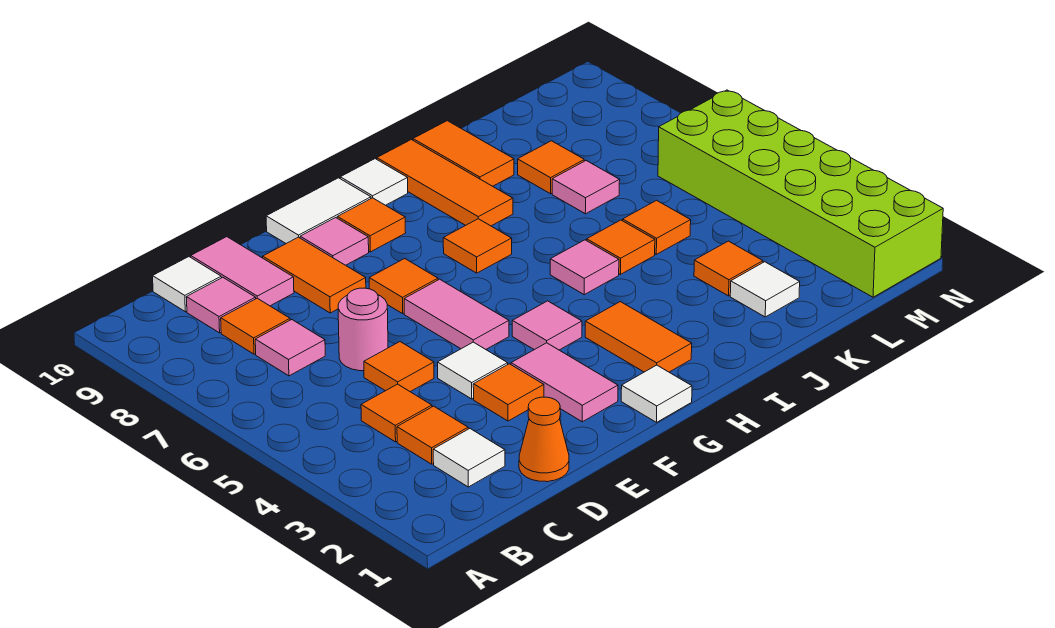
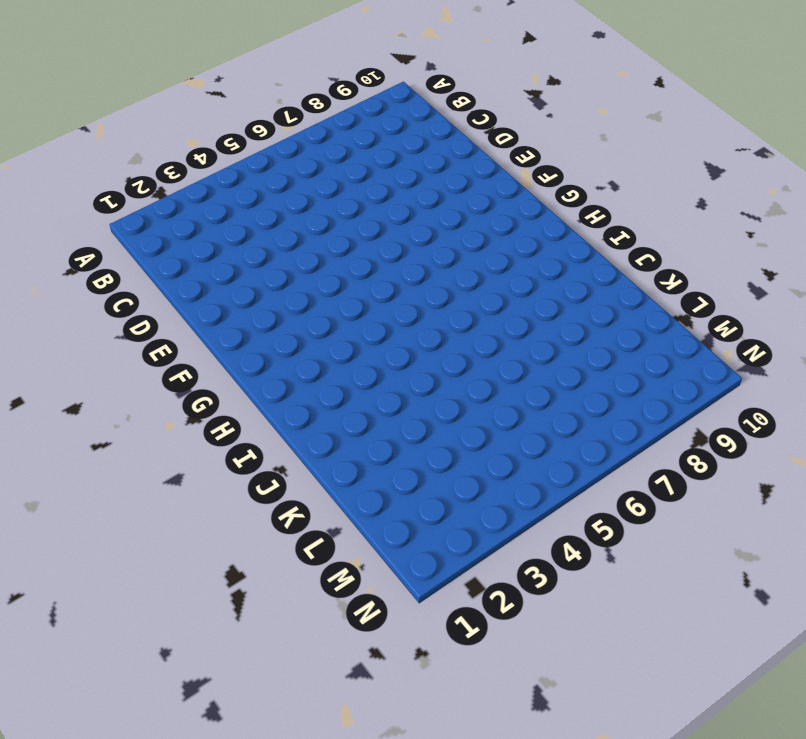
none -> white 1x1 tile [433,429,505,487]
none -> orange 1x1 tile [397,406,468,464]
none -> orange 1x1 tile [361,384,432,442]
none -> pink 1x1 tile [255,320,325,376]

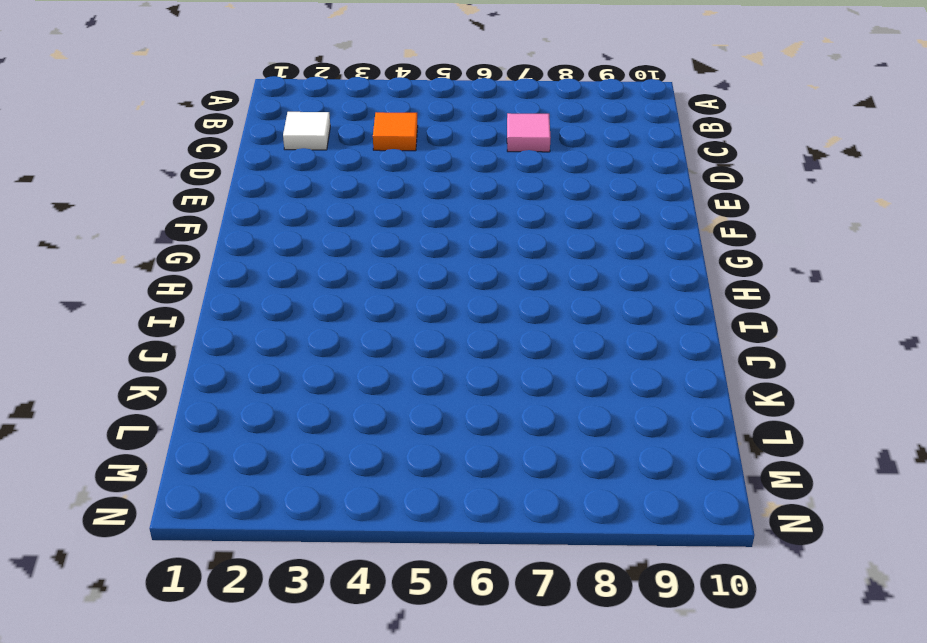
none -> orange 1x1 tile [397,406,468,464]
none -> orange 1x1 tile [221,298,290,354]
none -> pink 1x1 tile [186,277,256,333]
none -> white 1x1 tile [153,257,221,312]

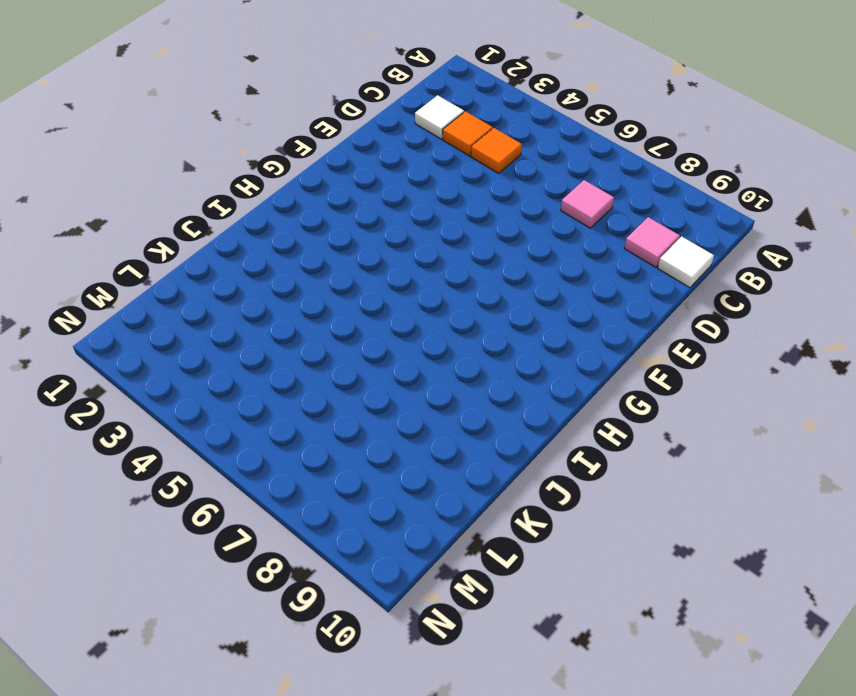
none -> orange 1x1 tile [221,298,290,354]
none -> orange 1x1 cone [519,397,569,482]
none -> orange 1x1 tile [364,342,434,392]
none -> pink 1x1 round brick [338,288,388,371]

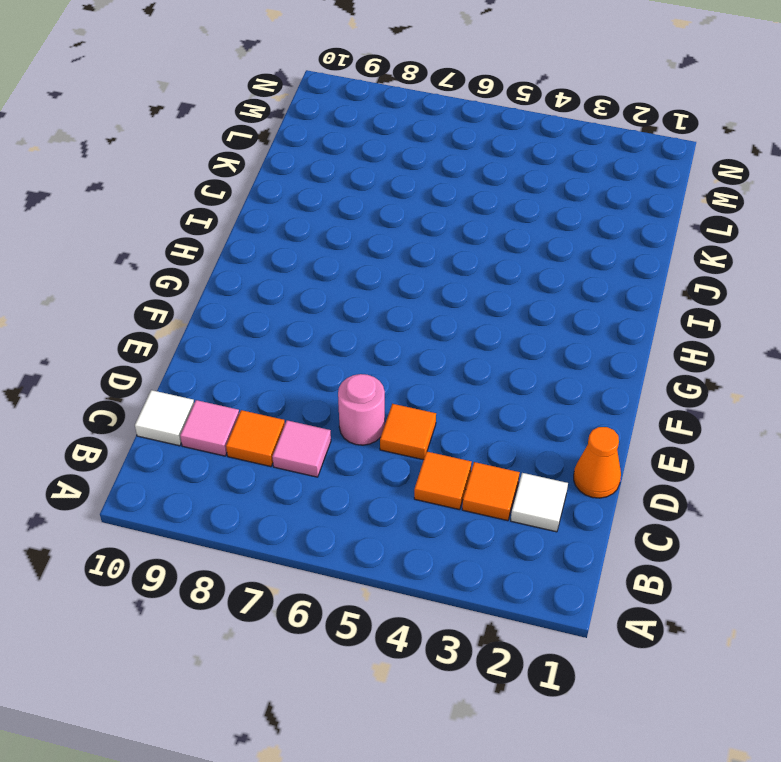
none -> pink 1x2 tile [191,237,294,306]
none -> orange 1x1 tile [473,364,544,421]
none -> white 1x1 tile [437,342,508,399]
none -> orange 1x2 tile [263,237,366,313]

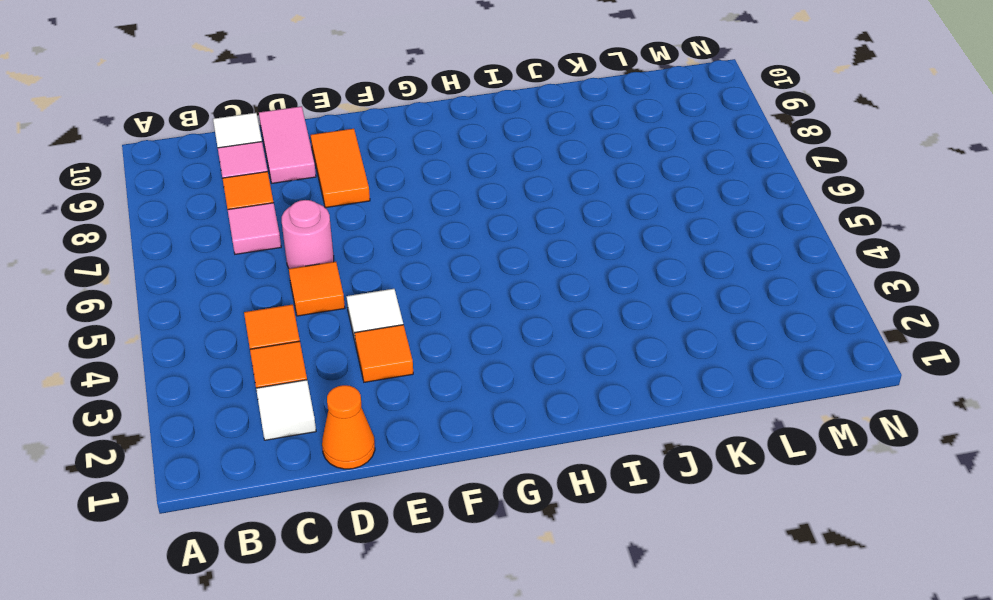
none -> pink 1x2 tile [511,343,618,422]
none -> pink 1x2 tile [404,279,509,349]
none -> orange 1x1 tile [369,259,438,314]
none -> pink 1x1 tile [300,218,369,265]

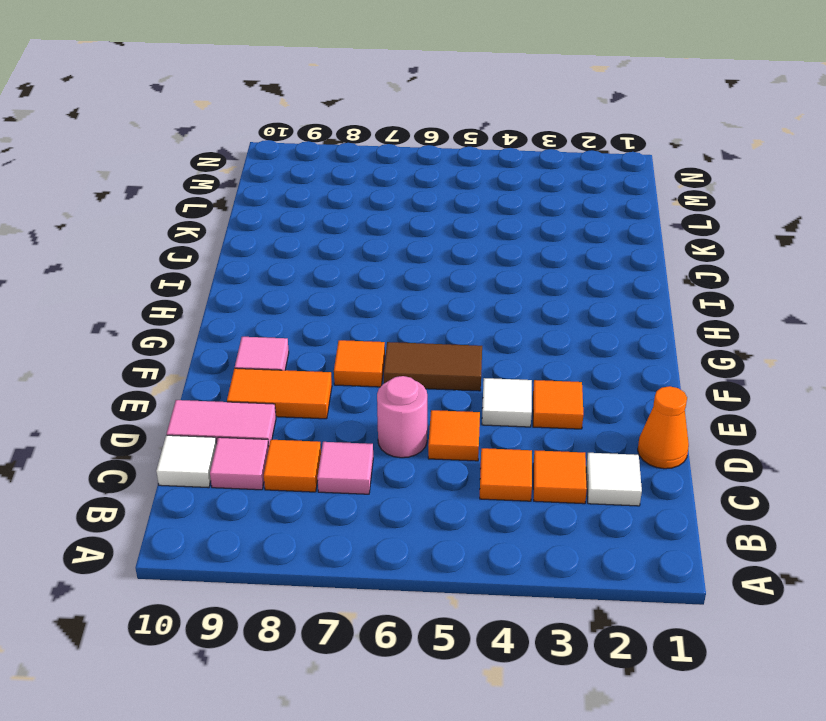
brown 1x2 tile [384,342,482,391] -> pink 1x2 tile [404,279,509,349]
none -> pink 1x2 tile [511,343,618,422]
none -> white 1x2 tile [266,178,371,243]
none -> white 1x1 tile [621,365,692,422]
none -> pink 1x1 tile [512,301,582,350]

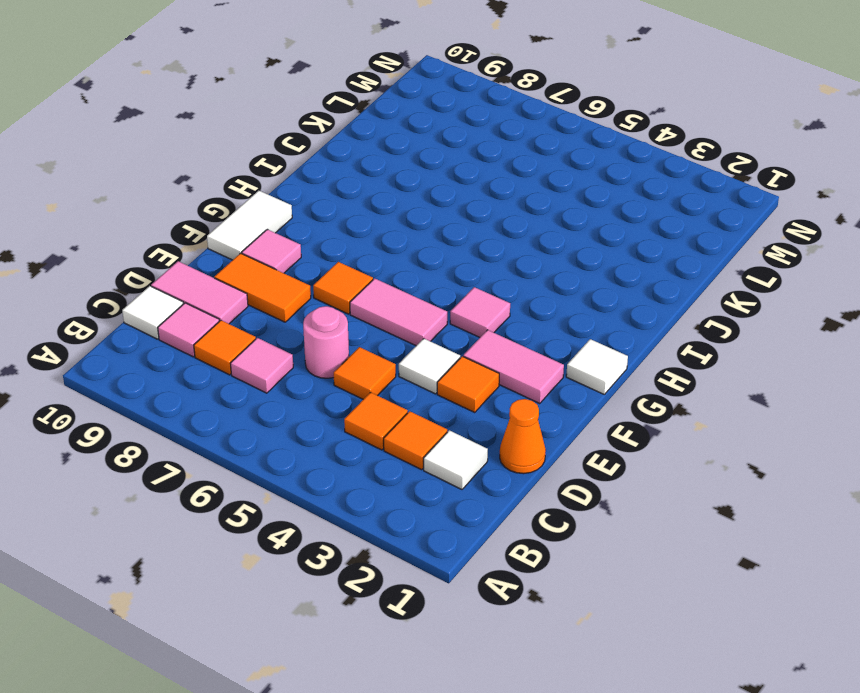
none -> orange 1x1 tile [337,198,406,252]
none -> orange 1x2 tile [585,302,692,372]
none -> orange 1x1 tile [443,219,512,273]
none -> white 1x1 tile [340,159,408,205]

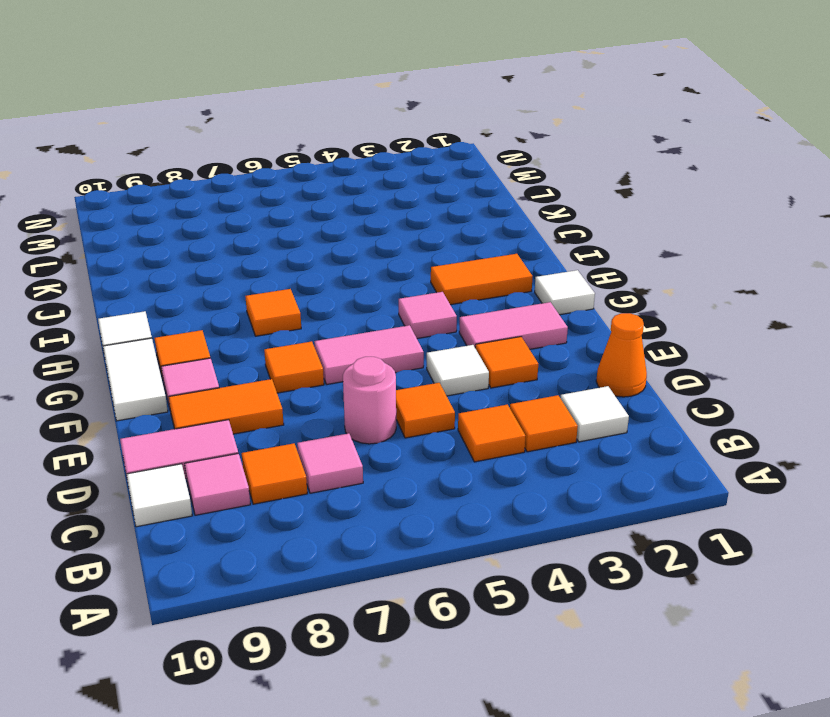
none -> pink 1x1 tile [550,240,619,295]
none -> orange 1x3 tile [377,140,513,226]
none -> orange 1x1 tile [587,220,655,274]
none -> orange 1x2 tile [413,121,514,186]

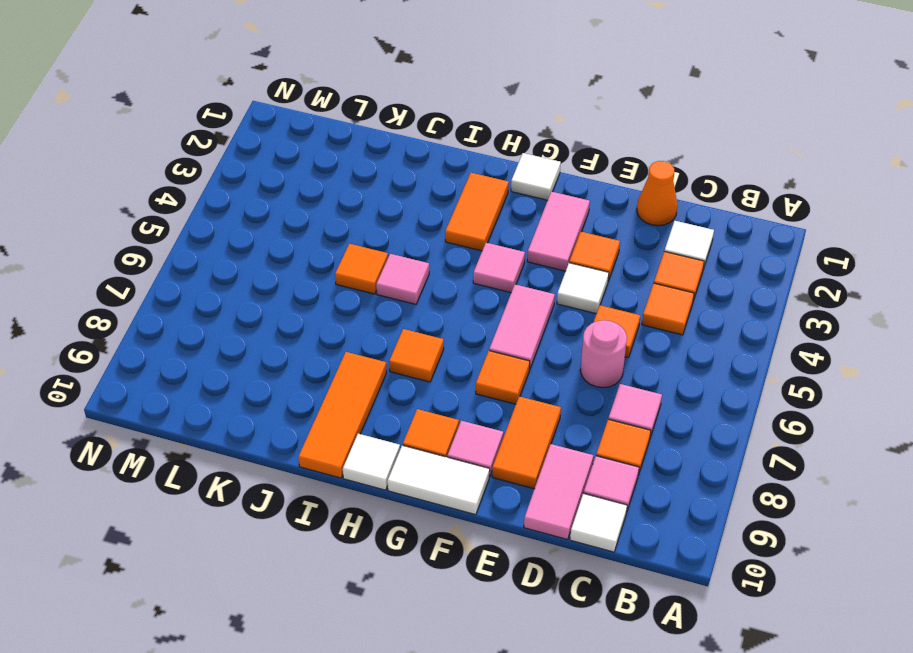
none -> orange 1x2 tile [413,121,514,186]
none -> white 1x1 tile [730,262,800,317]
none -> orange 1x1 tile [694,241,763,296]
none -> orange 1x1 tile [623,200,691,254]

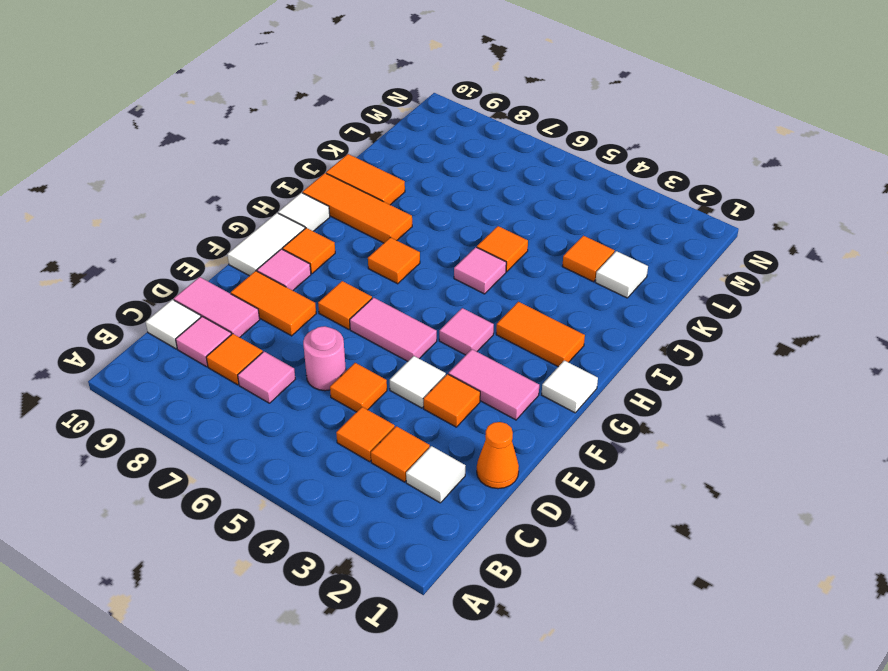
none -> orange 1x1 tile [623,200,691,254]
none -> pink 1x1 tile [552,161,620,214]
none -> orange 1x1 tile [518,141,584,194]
none -> lime 2x6 brick [658,90,943,297]

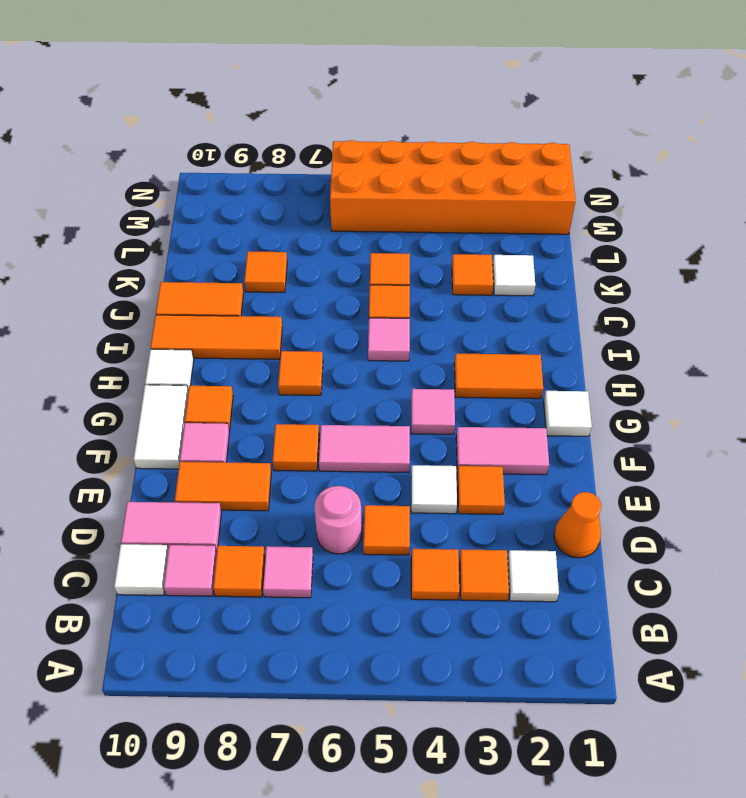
orange 2x6 brick [330,140,576,234] -> lime 2x6 brick [658,90,943,297]
none -> pink 1x1 tile [552,161,620,214]

